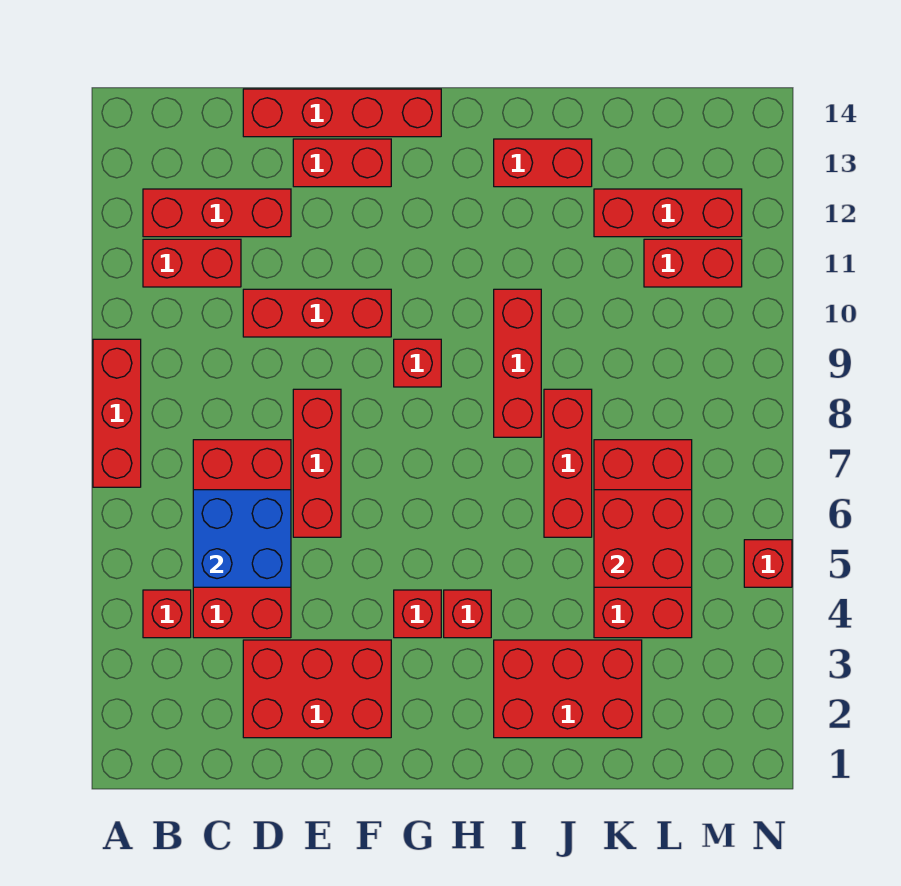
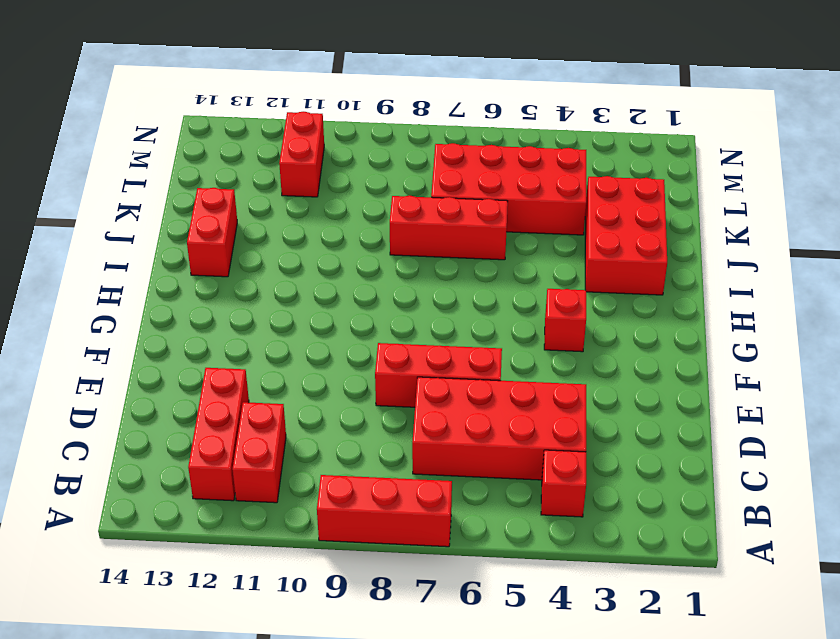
none -> red 2x3 brick [243,640,391,738]
none -> red 1x3 brick [243,289,391,337]
none -> red 1x4 brick [243,89,441,137]

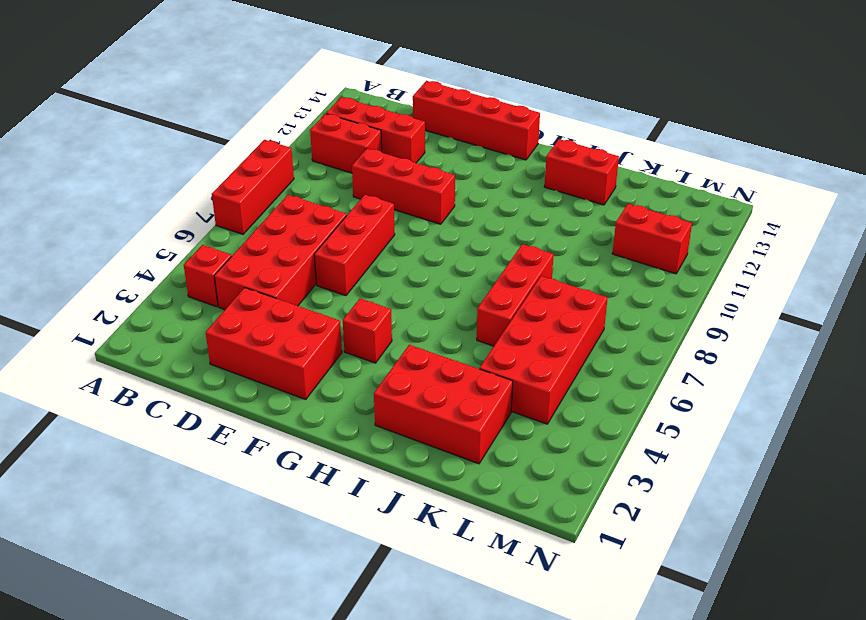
none -> red 1x2 brick [293,139,391,187]
none -> red 1x1 brick [394,339,441,387]
none -> red 1x1 brick [444,590,491,638]

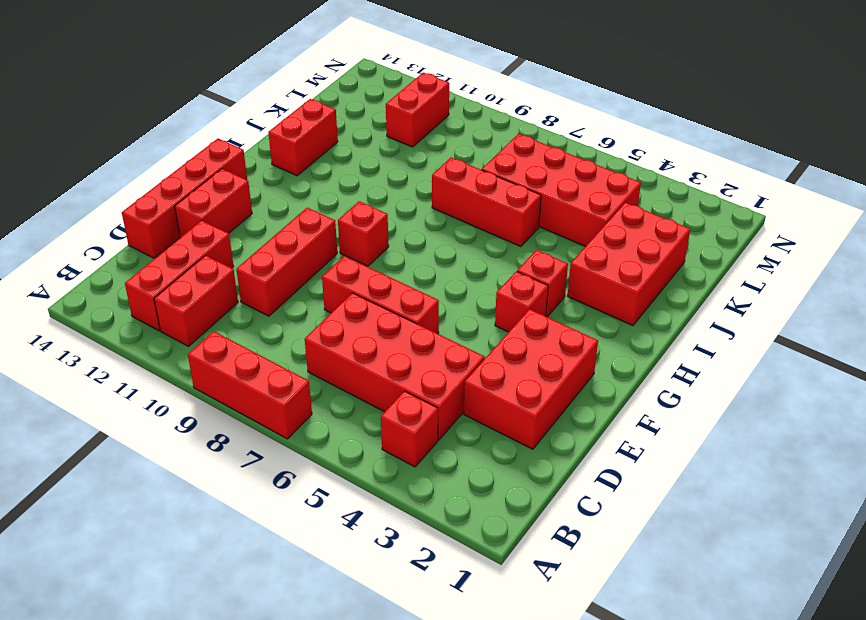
none -> red 1x3 brick [494,289,541,437]
none -> red 1x3 brick [594,189,742,237]
none -> red 1x1 brick [744,540,792,587]

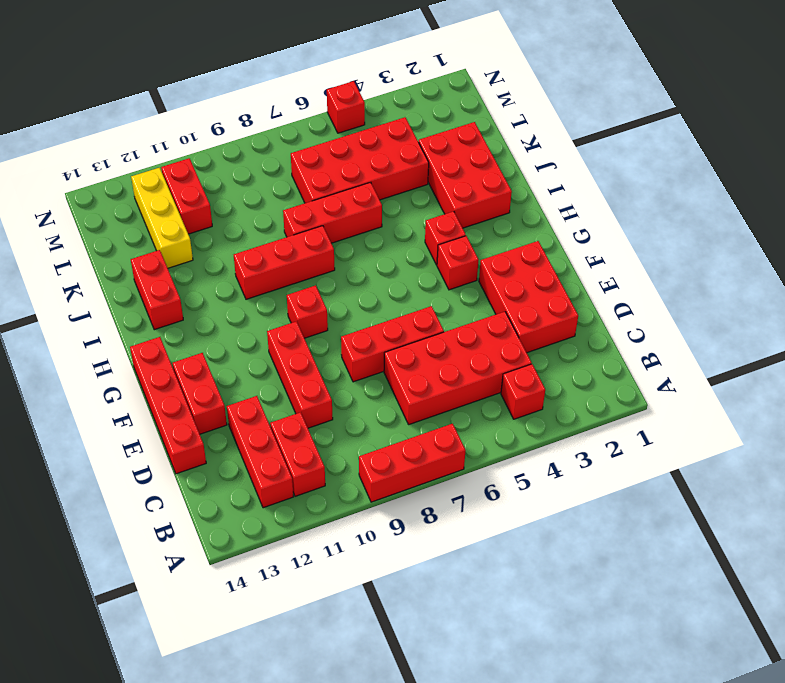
yellow 1x3 brick [131,168,193,268] -> red 1x3 brick [594,189,742,237]
none -> blue 2x2 brick [193,490,291,587]
none -> red 2x2 brick [594,490,692,587]

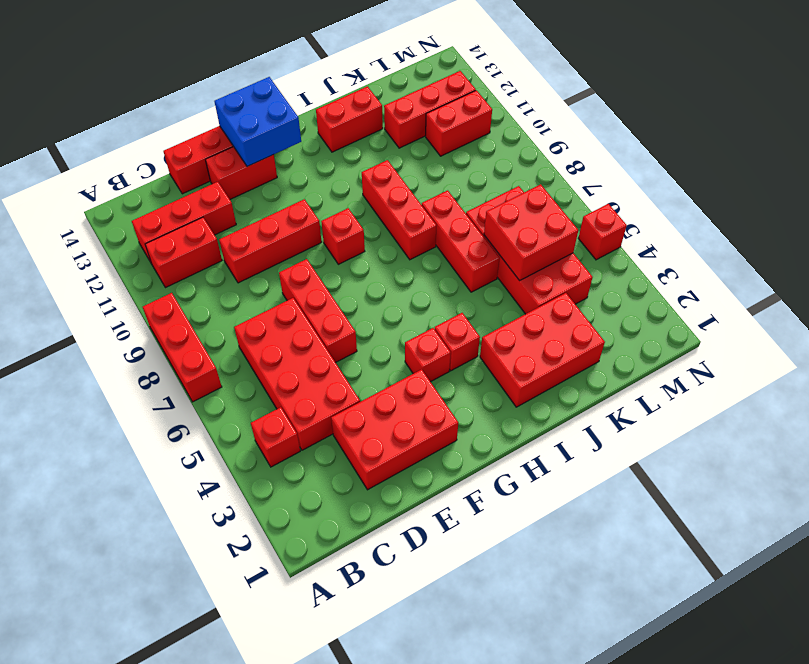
blue 2x2 brick [215,77,301,166] -> blue 2x2 brick moved to [193,490,291,587]

